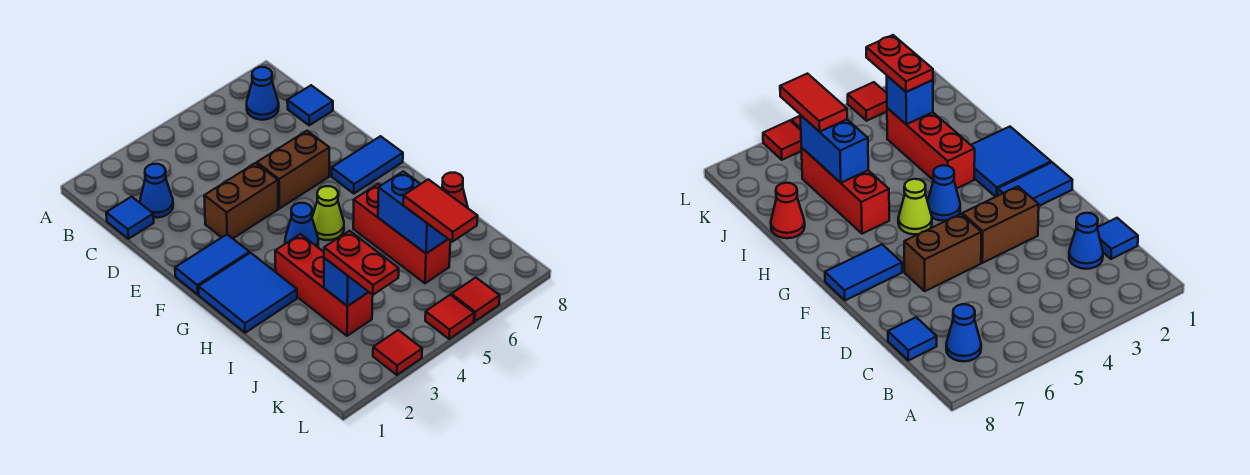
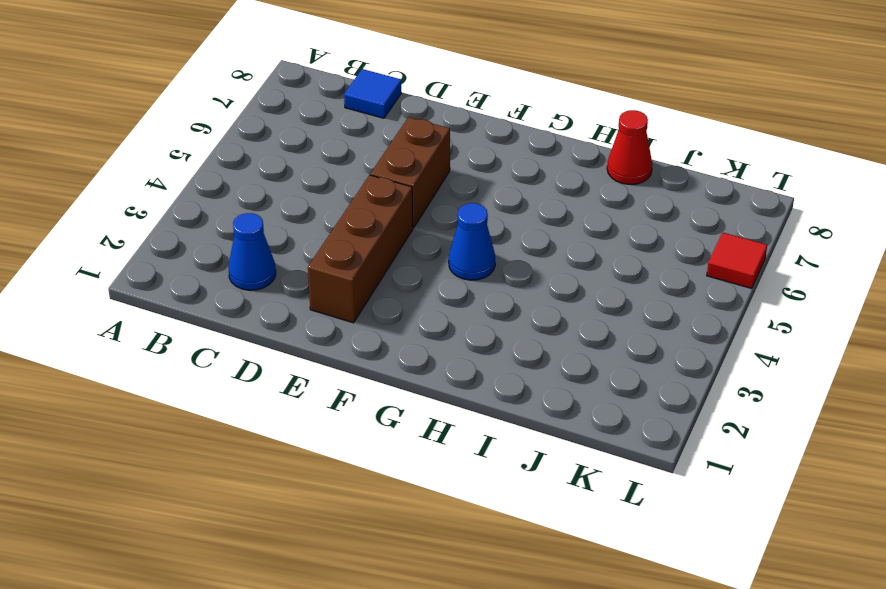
brown 1x3 brick [308,175,413,323] -> brown 1x2 brick [204,163,278,238]
none -> blue 1x1 cone [247,67,279,120]
none -> blue 1x1 tile [106,197,154,239]
none -> blue 1x2 tile [175,234,249,294]

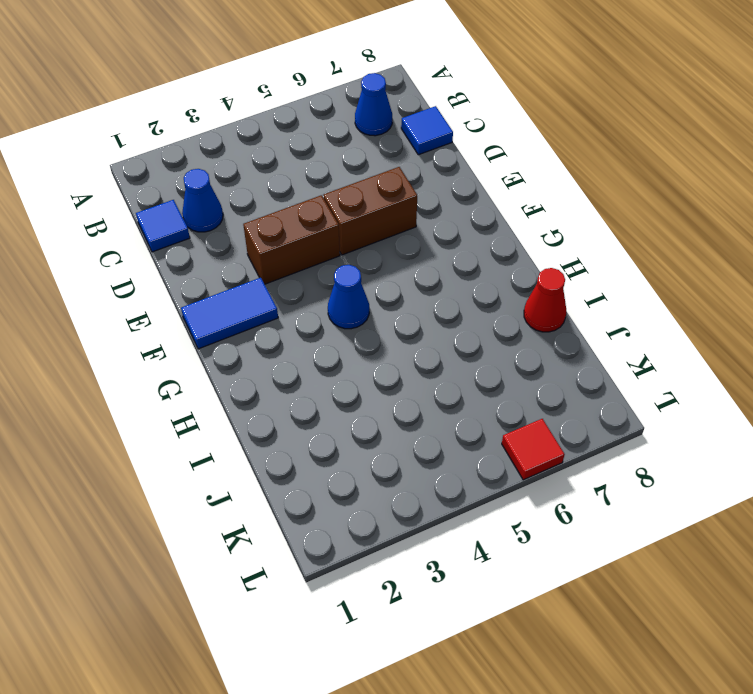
none -> blue 1x2 tile [332,136,403,194]
none -> blue 2x2 tile [199,253,297,333]
none -> lime 1x1 cone [312,186,344,240]

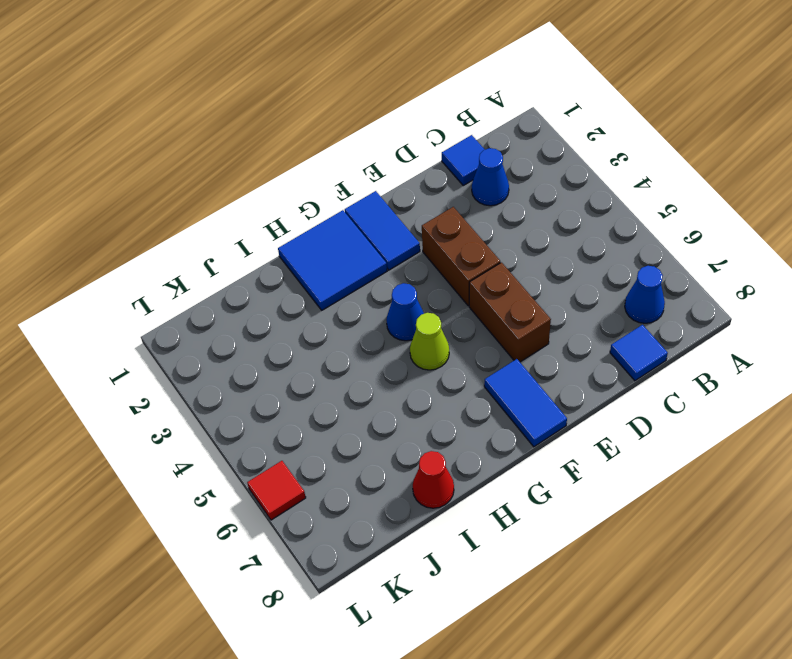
none -> red 1x3 brick [275,234,373,336]
none -> red 1x3 brick [353,184,450,283]
none -> red 1x1 tile [373,330,422,375]

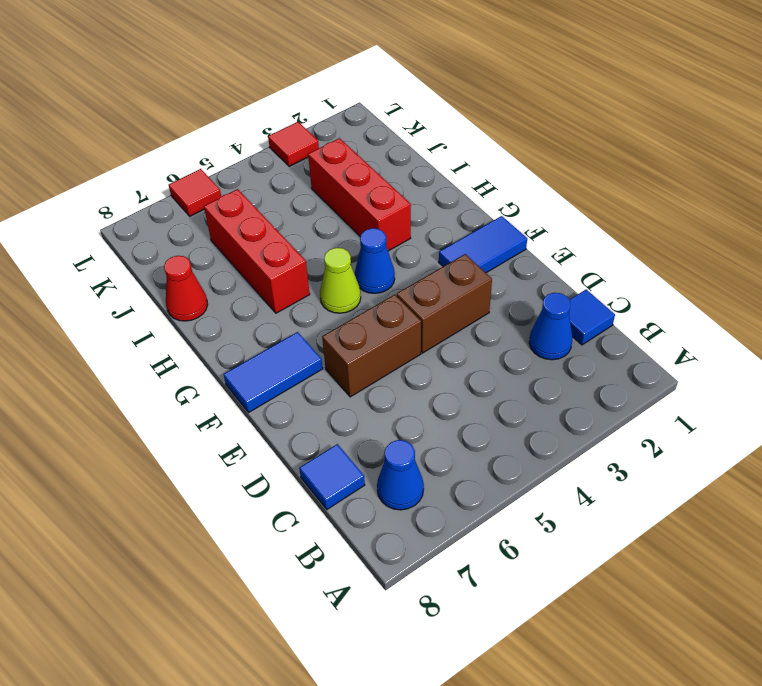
none -> blue 2x2 tile [199,253,297,333]
none -> red 1x1 tile [425,295,474,339]
none -> blue 1x2 brick [378,171,448,253]

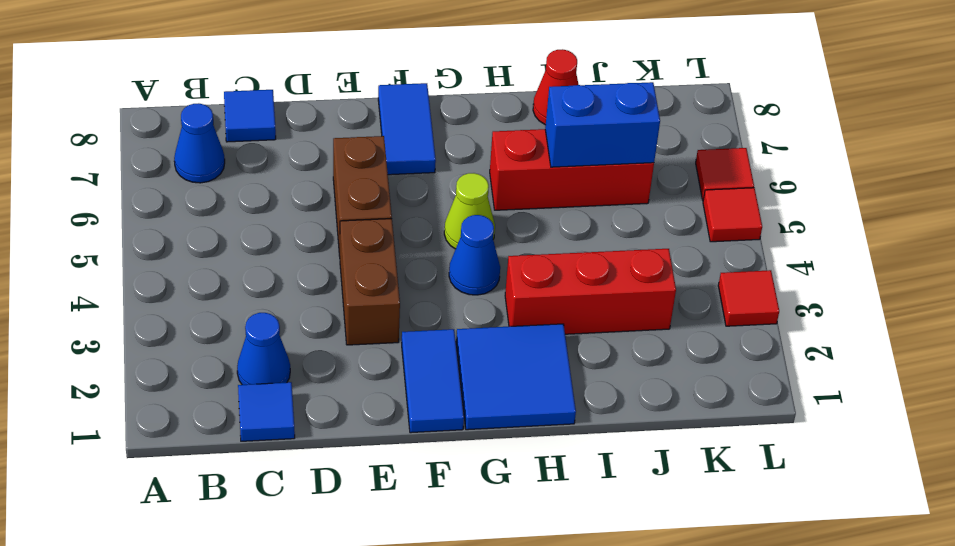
none -> blue 1x1 brick [324,258,368,306]
none -> red 1x2 plate [324,231,399,295]
none -> red 1x2 tile [403,179,478,242]

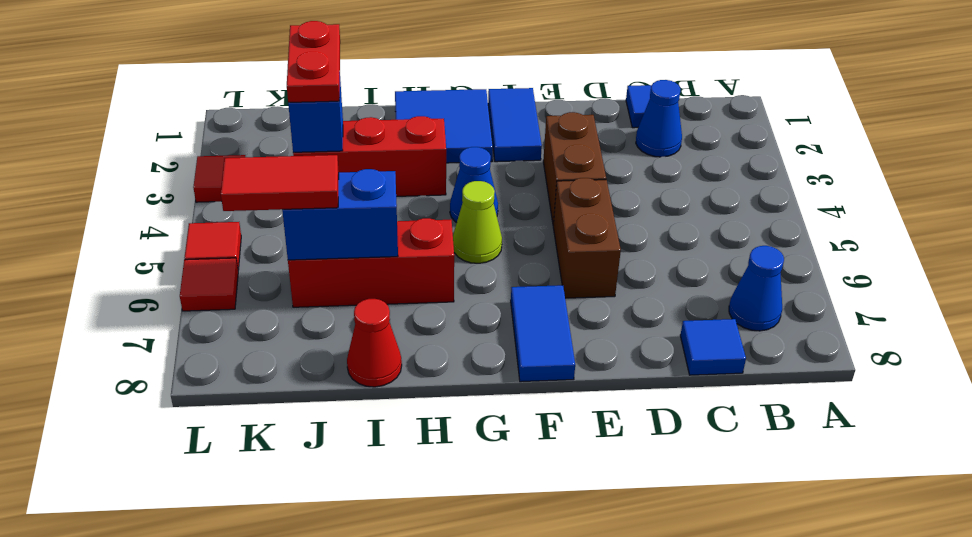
red 1x2 plate [287,21,340,102] -> red 1x2 plate turned to [324,231,399,295]

